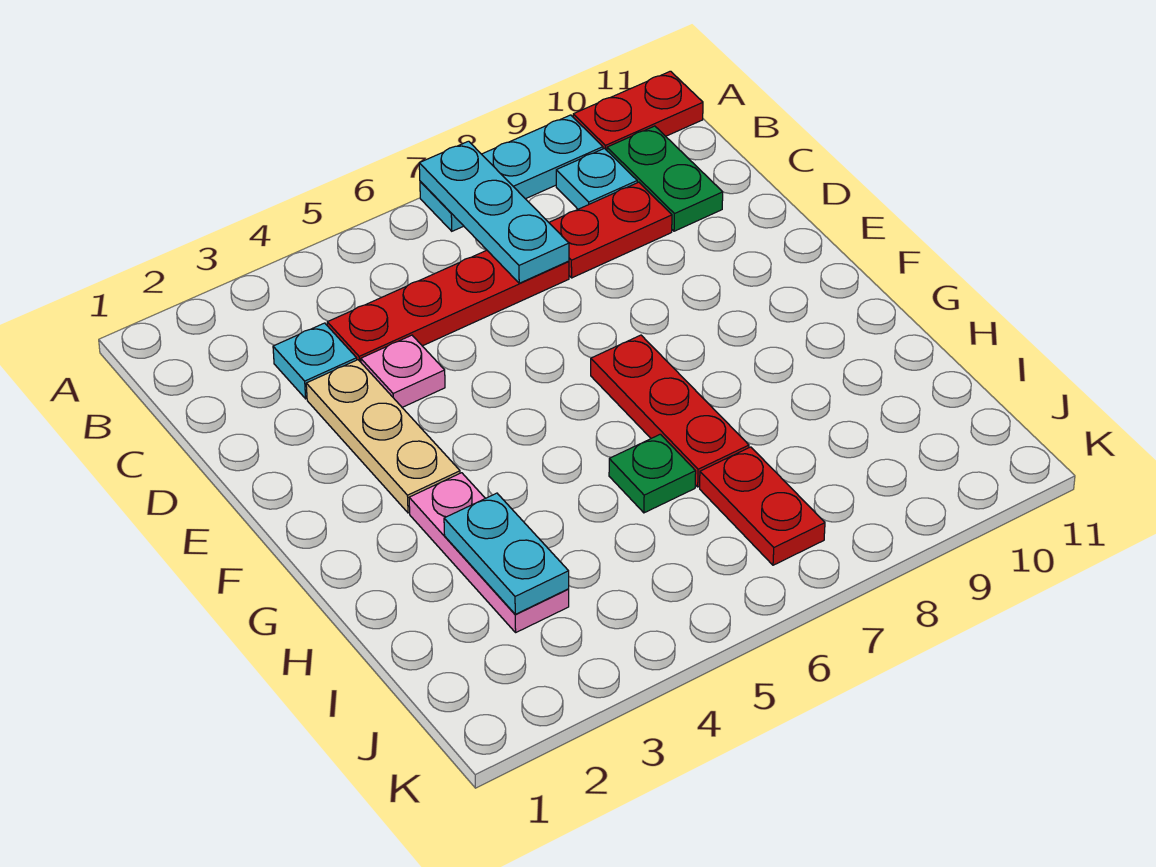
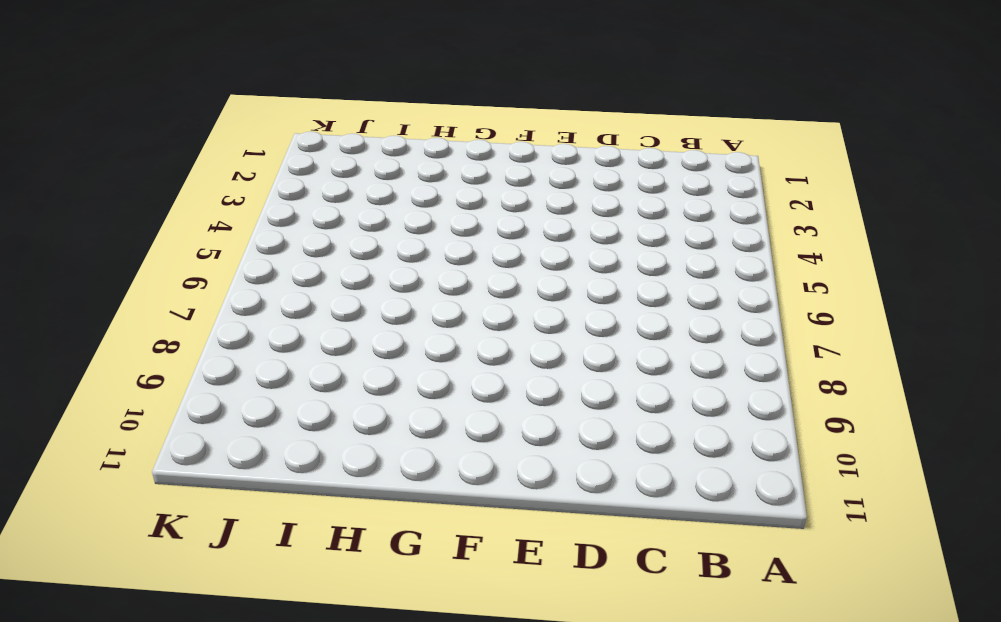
none -> cyan 1x3 plate [420,115,603,231]
none -> red 1x2 plate [573,71,703,150]
none -> cyan 1x1 plate [556,148,637,209]

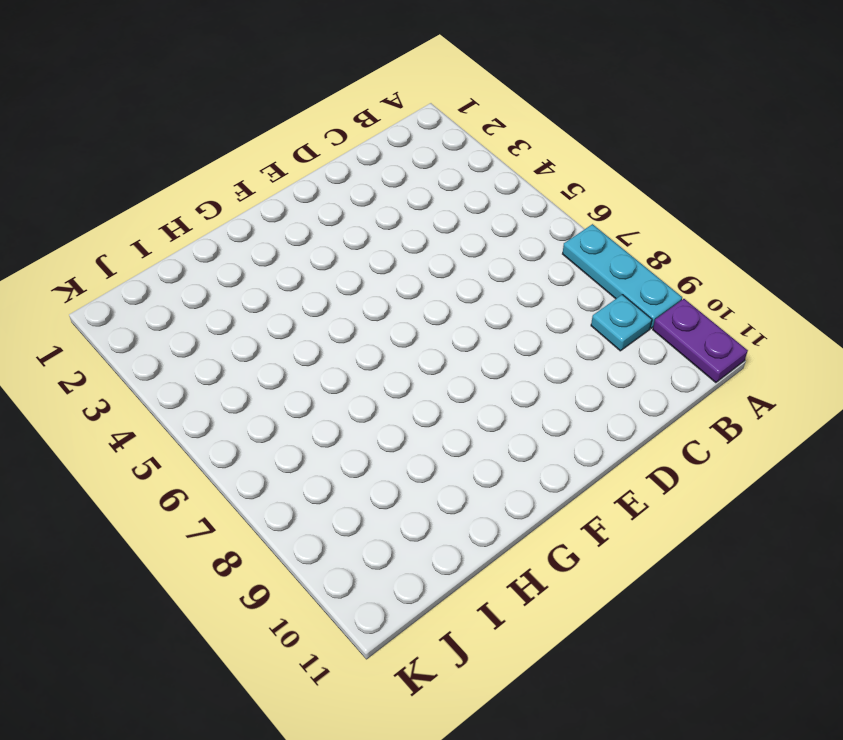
purple 1x2 plate [653,299,748,383] -> red 1x2 plate [573,71,703,150]
none -> green 1x2 plate [607,126,723,231]
none -> cyan 1x1 plate [273,323,357,399]
none -> red 1x4 plate [327,250,569,362]

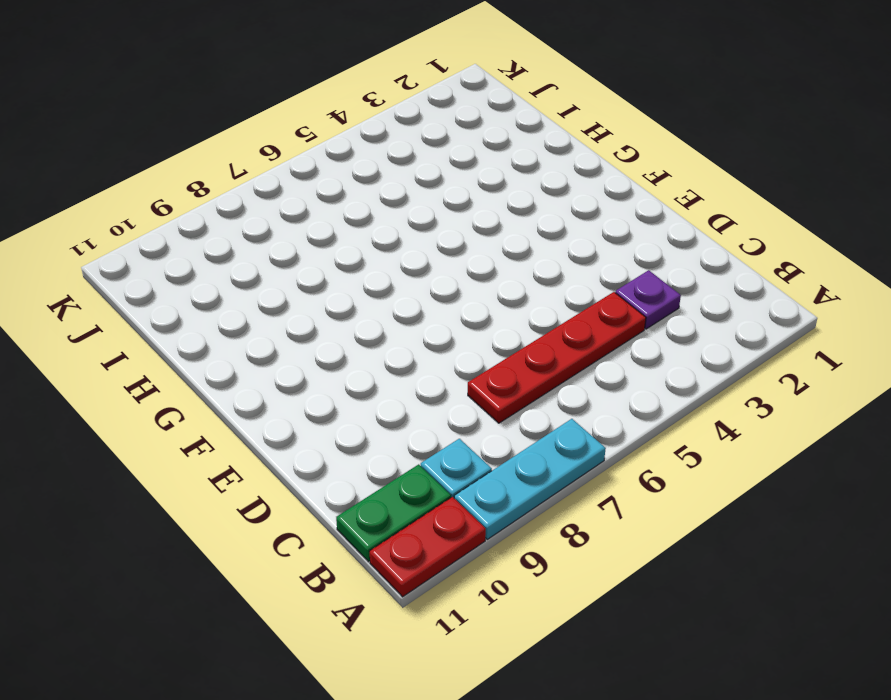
green 1x2 plate [336,464,451,562] -> green 1x2 plate turned to [607,126,723,231]
purple 1x1 plate [615,270,681,329] -> cyan 1x1 plate [273,323,357,399]
none -> red 1x2 plate [549,182,672,278]
none -> tan 1x3 plate [306,360,460,513]
none -> pink 1x1 plate [361,335,445,407]

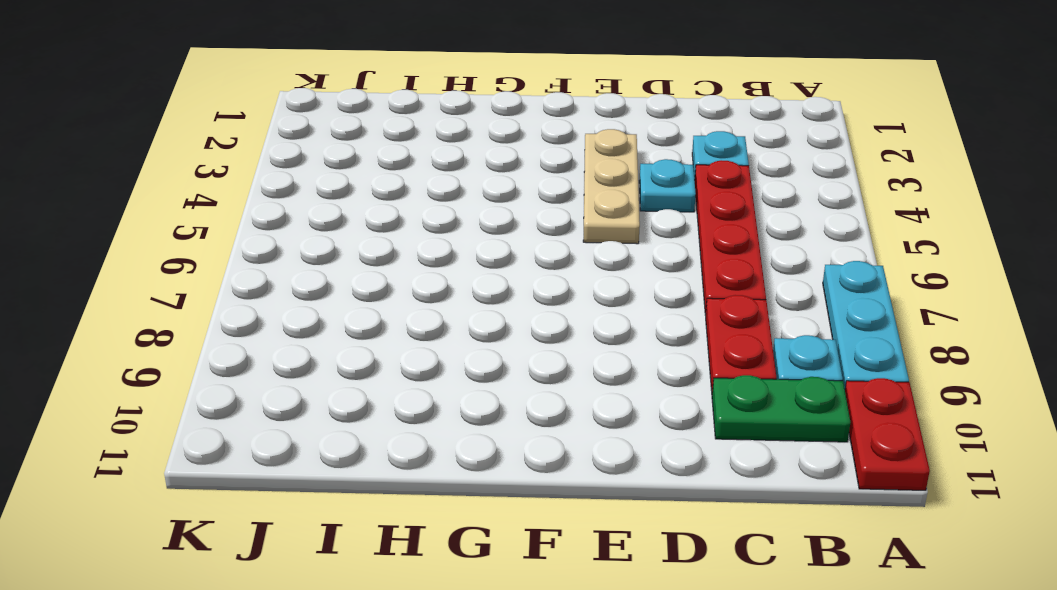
cyan 1x1 plate [639,159,696,212] -> pink 1x1 plate [361,335,445,407]
tan 1x3 plate [583,129,640,244] -> tan 1x3 plate turned to [306,360,460,513]
none -> red 1x3 plate [591,335,749,487]
none -> pink 1x3 plate [409,473,569,632]
none -> green 1x1 plate [609,434,696,513]

